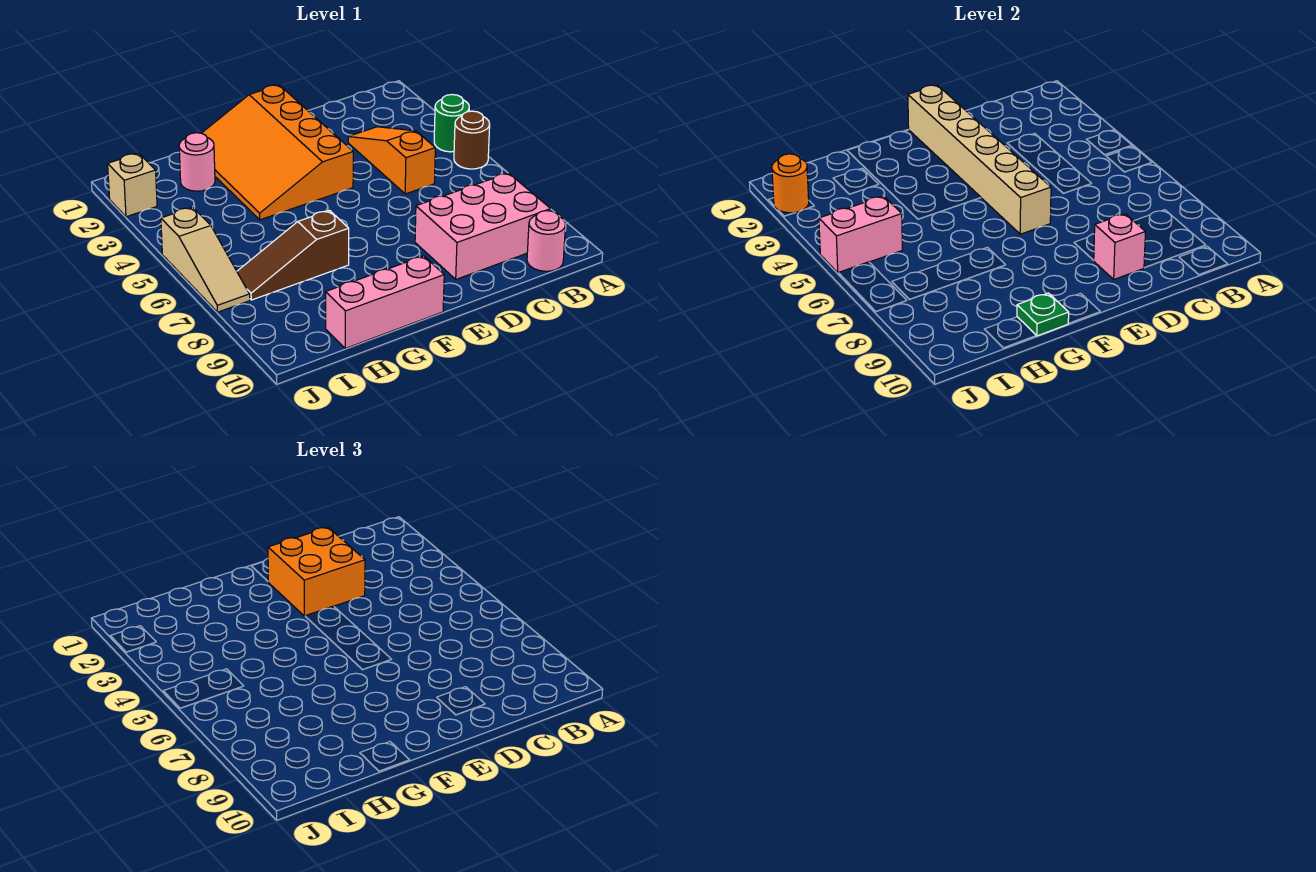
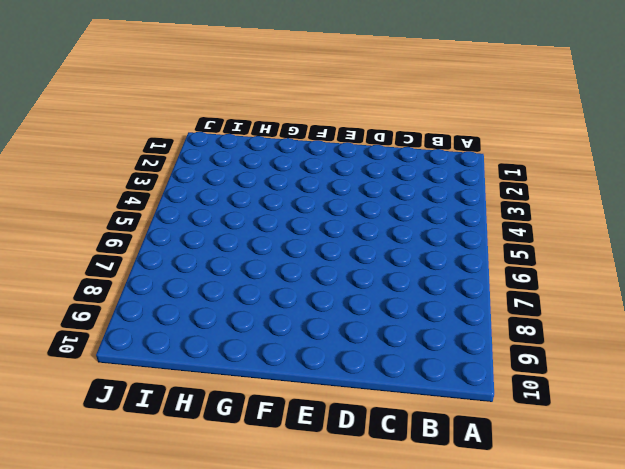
none -> green 1x1 round brick [434,95,469,152]
none -> brown 1x1 round brick [454,111,490,169]
none -> pink 2x3 brick [415,173,551,279]

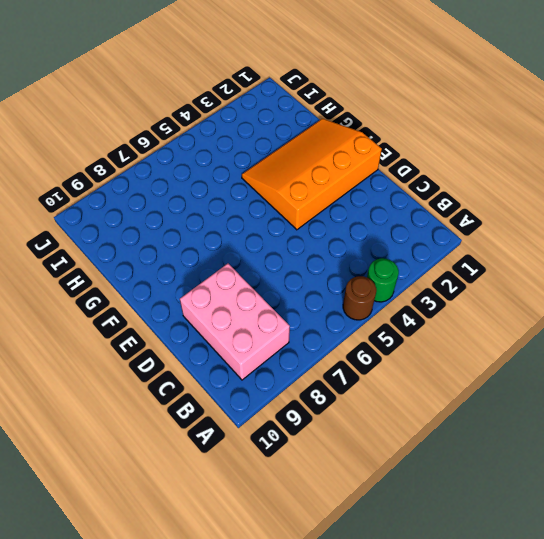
none -> pink 1x1 round brick [527,211,566,271]
none -> orange 1x3 slope [348,127,435,194]
none -> pink 1x3 brick [326,256,444,348]

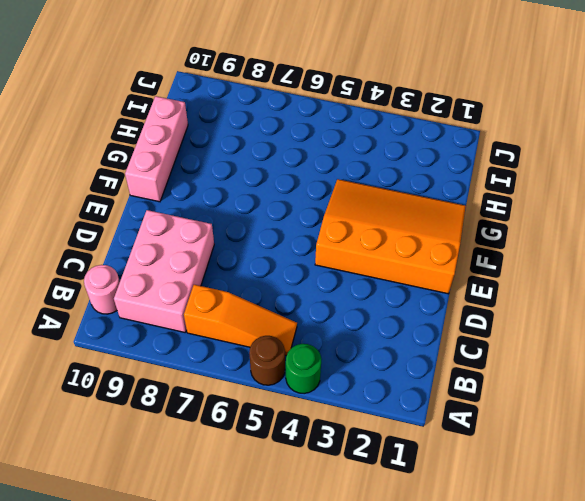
orange 1x3 slope [184,285,297,356] -> orange 1x3 slope moved to [348,127,435,194]
none -> brown 1x3 slope [237,211,349,300]
none -> pink 1x1 round brick [179,133,215,191]
none -> tan 1x1 brick [108,153,157,217]

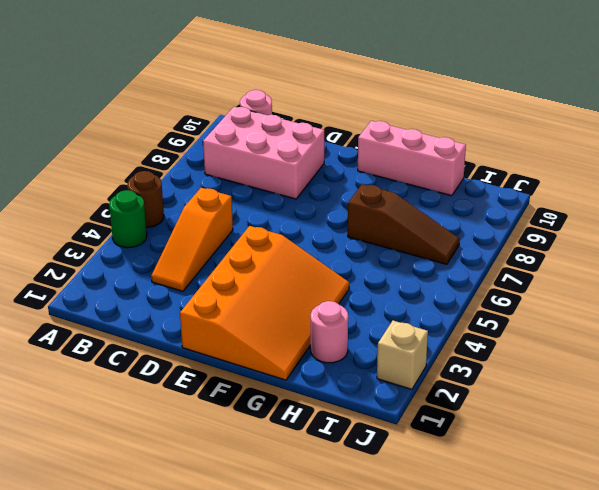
none -> tan 1x3 slope [161,207,250,312]
none -> pink 1x1 brick [1093,214,1145,279]
none -> tan 1x6 brick [908,85,1051,234]

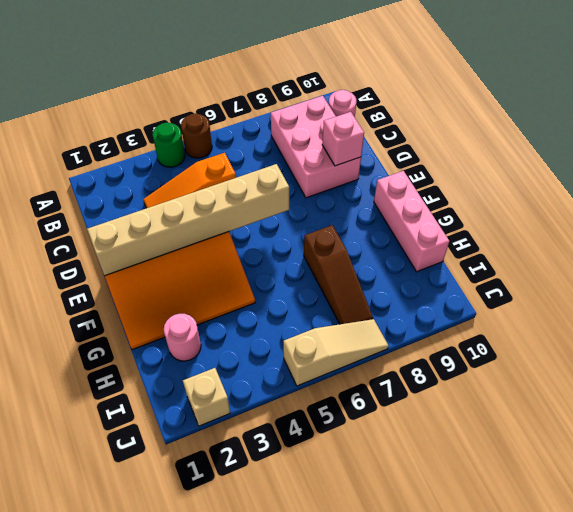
none -> green 1x1 plate [1017,293,1069,336]
none -> pink 1x2 brick [819,196,903,273]
none -> orange 1x1 round brick [772,154,809,213]

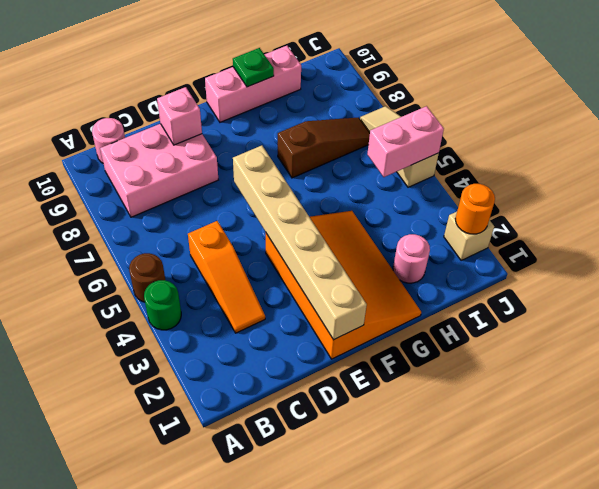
none -> orange 2x2 brick [268,527,365,616]

